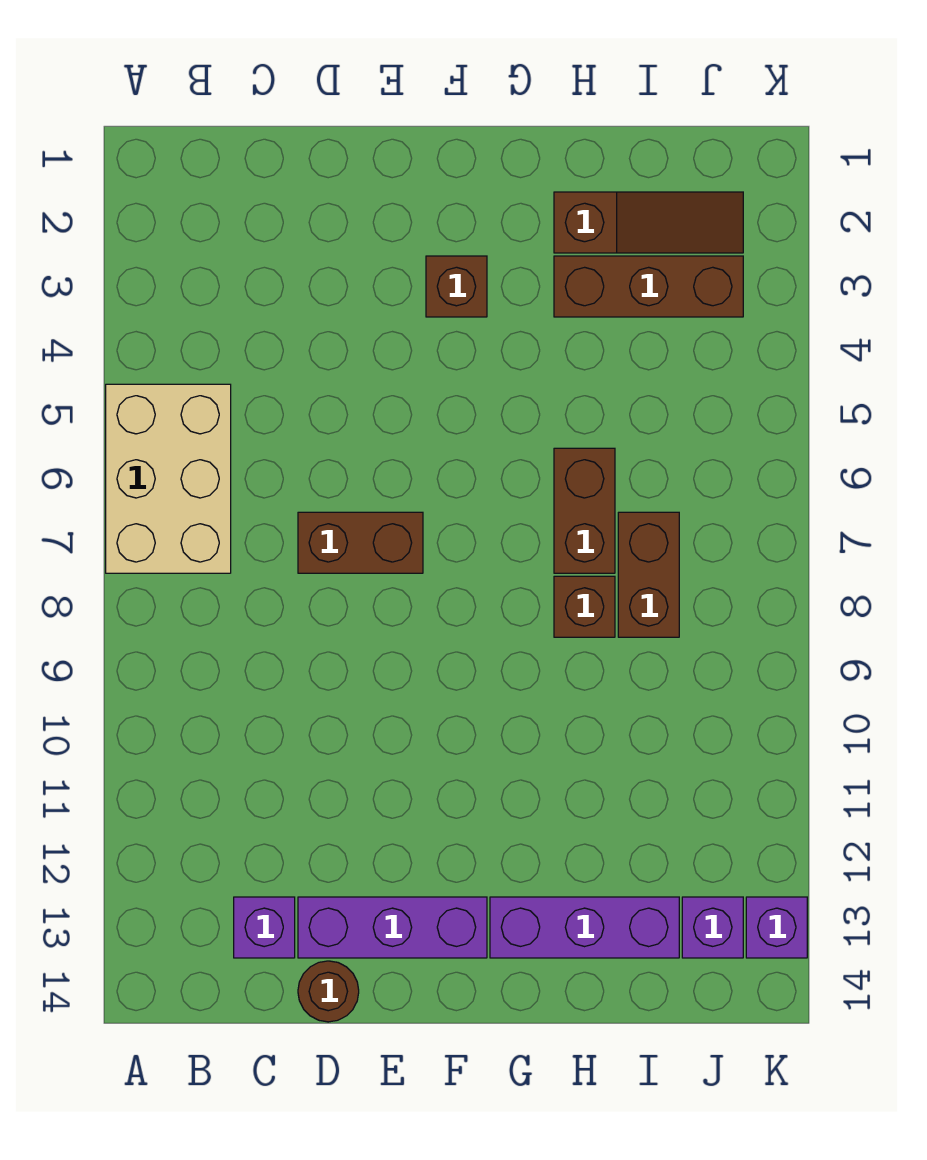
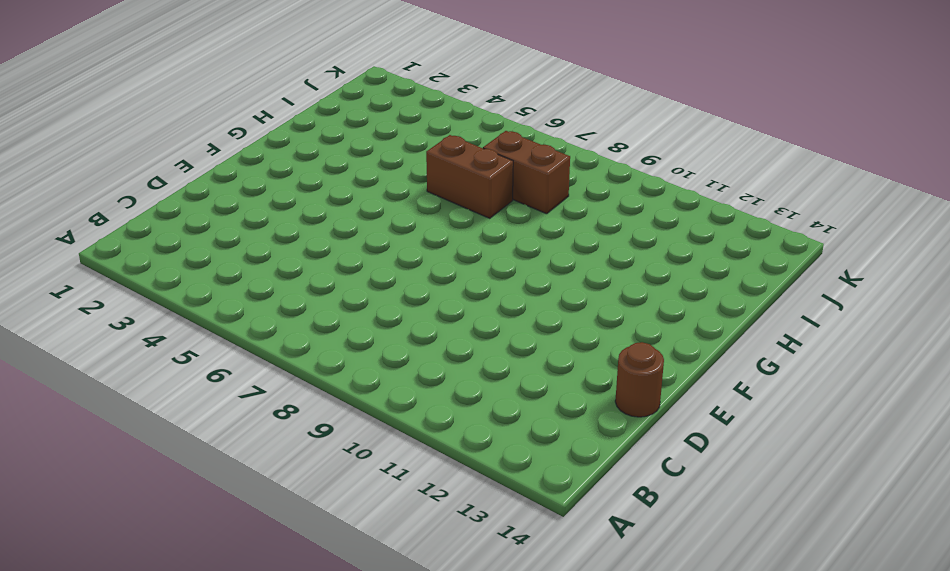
none -> tan 2x3 brick [106,384,231,573]
none -> purple 1x1 brick [234,897,295,958]
none -> brown 1x2 brick [298,512,423,573]

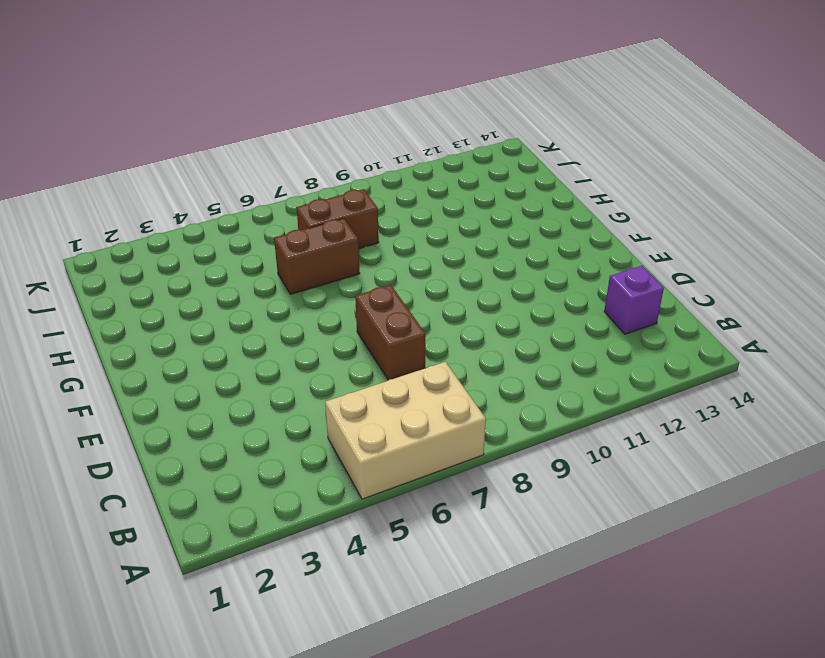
none -> purple 1x3 brick [298,897,487,958]
none -> brown 1x1 round brick [298,961,359,1022]
none -> brown 1x1 brick [426,256,487,317]

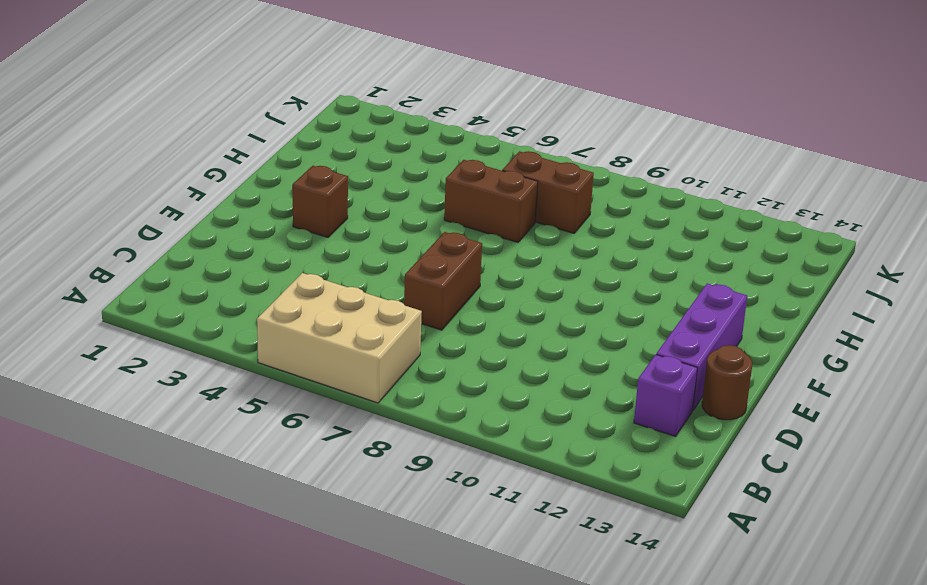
none -> purple 1x3 brick [490,897,679,958]
none -> brown 1x3 slope [554,192,743,253]
none -> brown 1x3 brick [554,256,743,317]

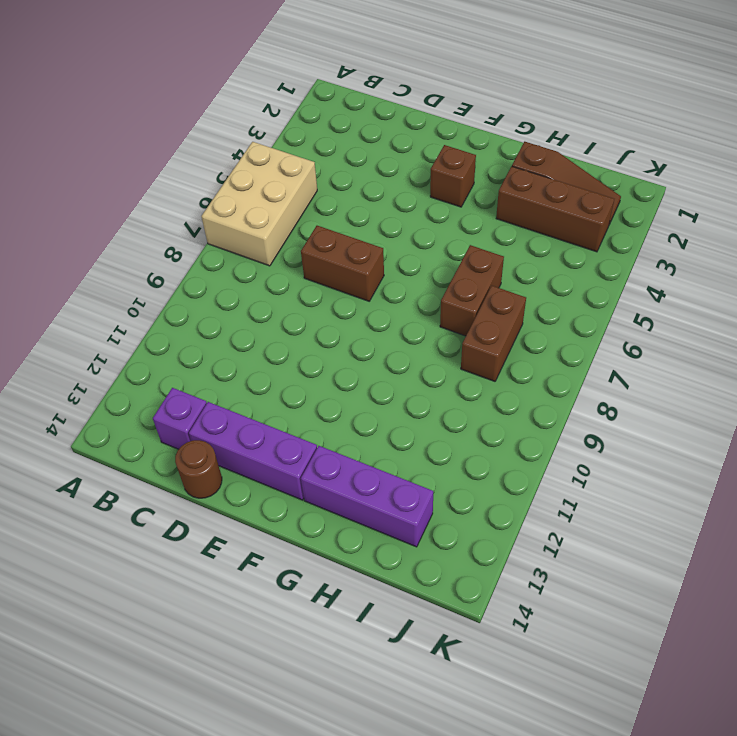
none -> brown 1x1 brick [554,576,615,637]
none -> purple 1x1 brick [682,897,743,958]
none -> purple 1x1 brick [746,897,807,958]

